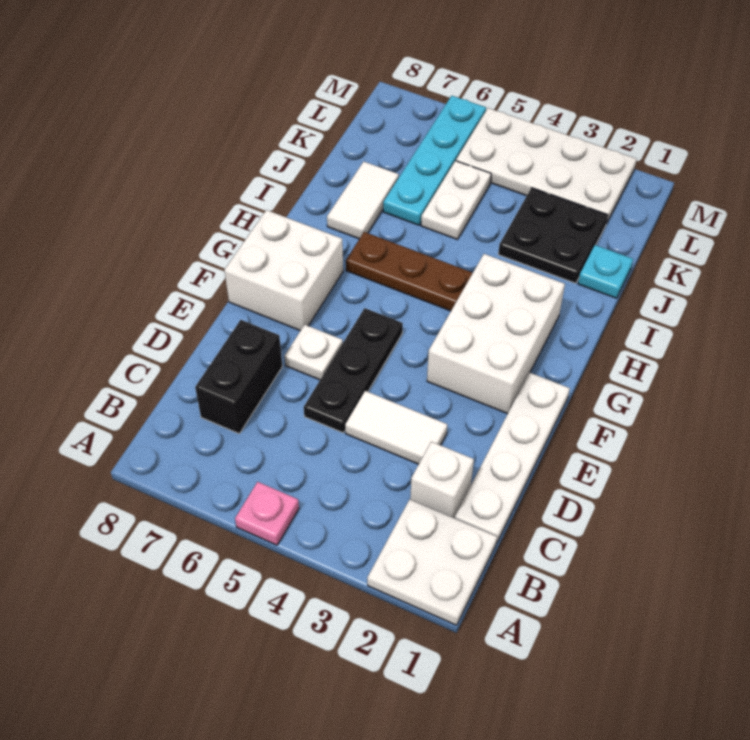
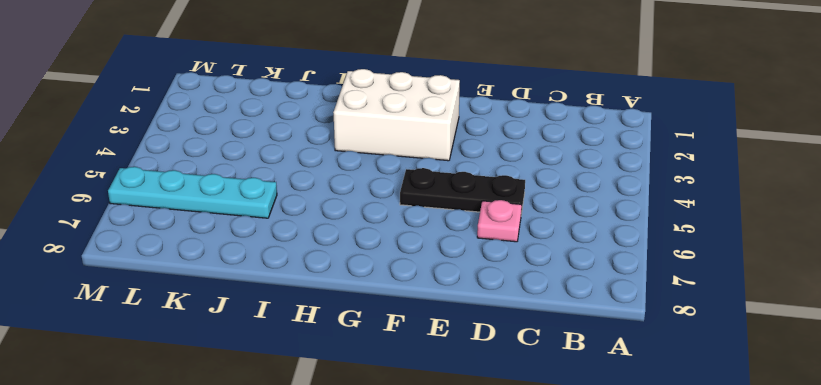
pink 1x1 plate [477,200,522,242] -> pink 1x1 plate moved to [235,482,299,545]
none -> white 2x2 plate [367,500,497,625]
none -> white 1x4 plate [455,372,570,543]
none -> white 1x1 brick [410,442,474,518]

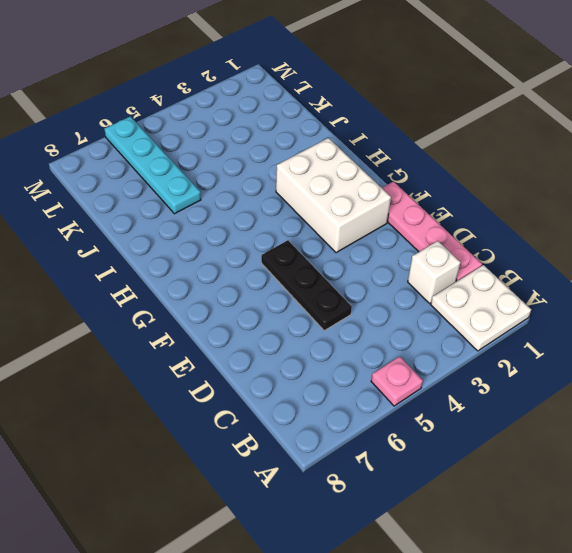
pink 1x4 plate [382,181,482,282] -> white 1x4 plate [455,372,570,543]
none -> black 1x2 brick [195,320,282,433]
none -> white 1x2 tile [345,391,447,464]
none -> white 1x1 plate [284,325,343,380]

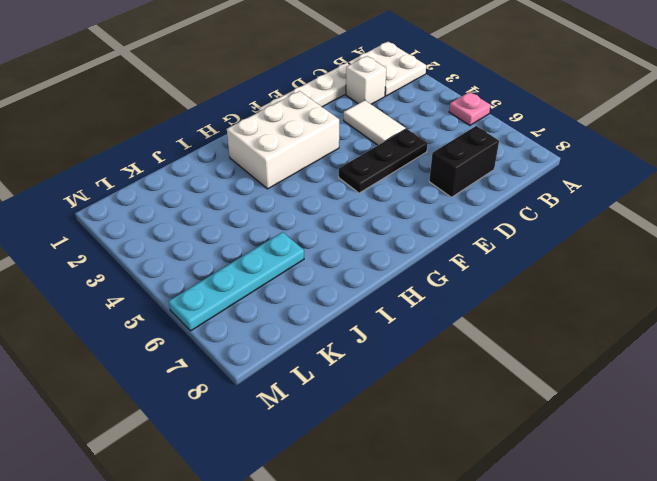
none -> white 1x1 plate [284,325,343,380]
none -> white 2x2 brick [224,210,343,331]
none -> brown 1x3 plate [346,232,472,311]

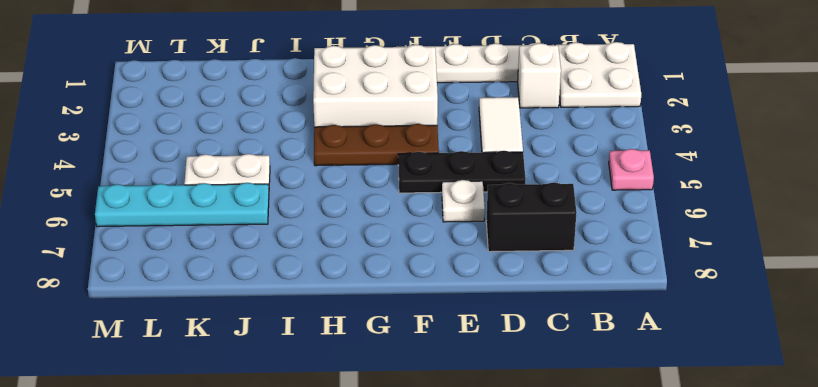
brown 1x3 plate [314,124,439,166] -> brown 1x3 plate turned to [346,232,472,311]
none -> white 2x2 brick [224,210,343,331]
none -> white 1x2 tile [327,162,399,239]
none -> cyan 1x1 plate [578,245,633,298]

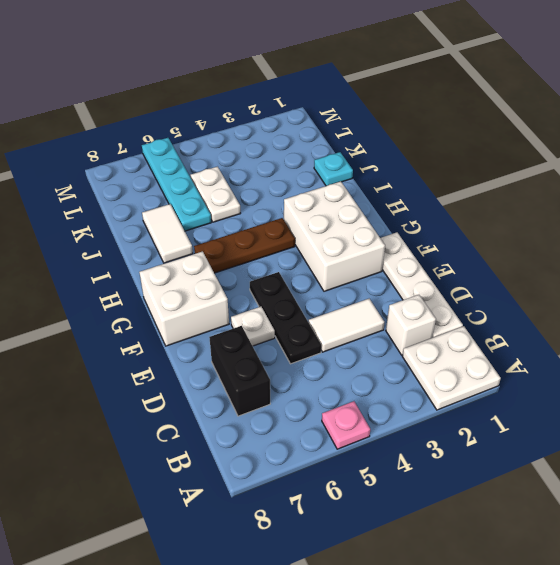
none -> black 2x2 plate [498,188,608,283]
none -> white 2x4 plate [456,108,637,224]

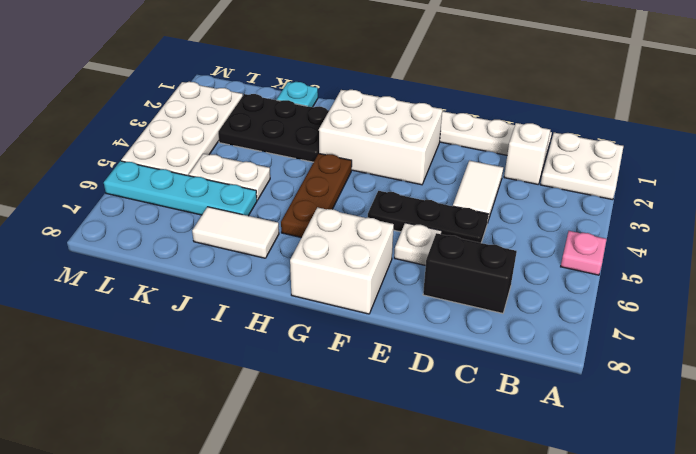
black 2x3 plate [218,94,329,162] -> black 2x2 plate [498,188,608,283]

